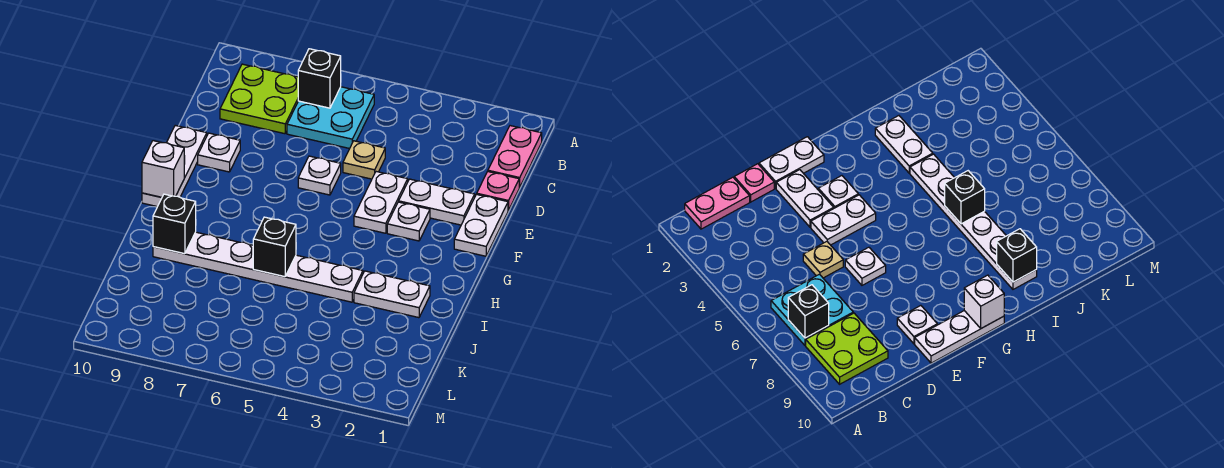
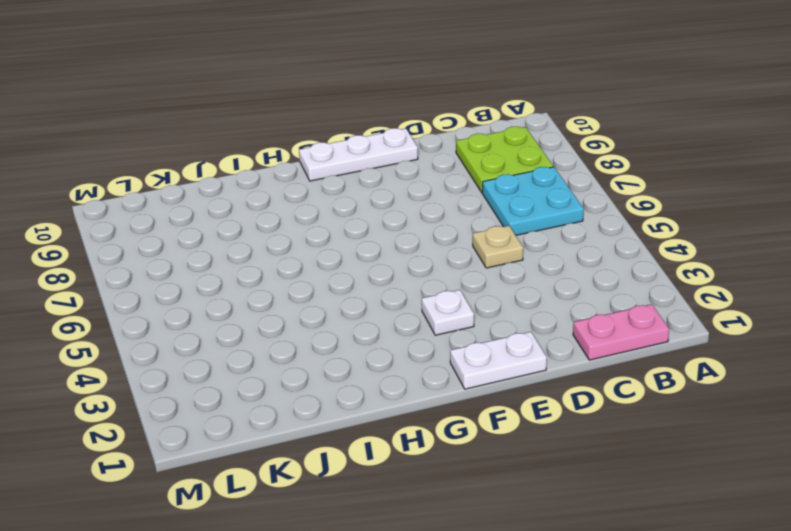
none -> pink 1x1 plate [477,172,519,210]
none -> white 1x2 plate [399,179,475,225]
none -> white 1x2 plate [354,172,408,233]

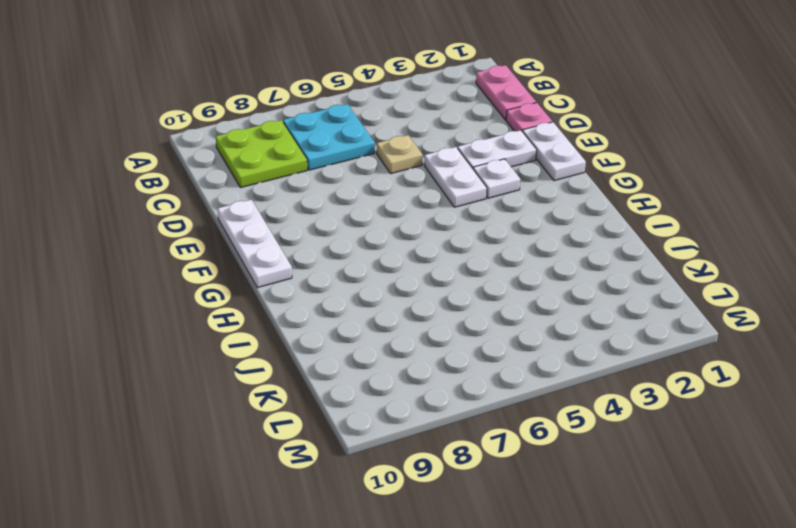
none -> white 1x1 plate [298,156,341,195]
none -> white 1x1 plate [198,133,240,172]
none -> white 1x2 plate [354,271,430,318]

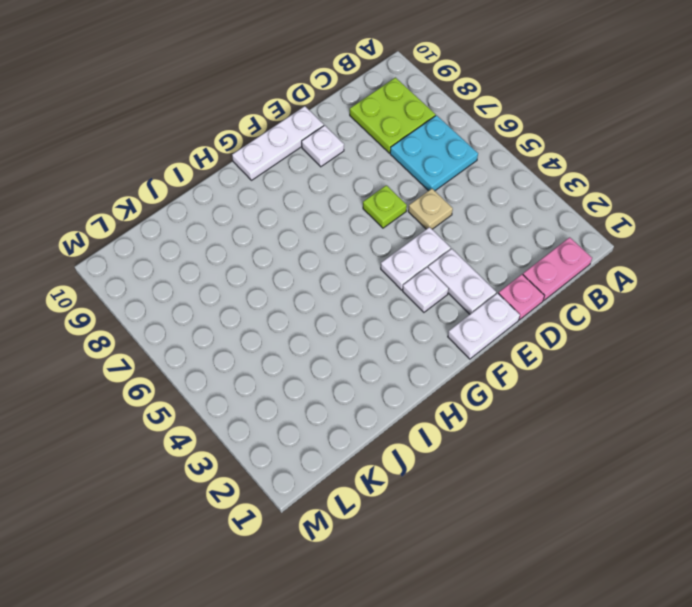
lime 1x1 plate [363,185,407,228] -> white 1x1 plate [298,156,341,195]
none -> white 1x2 plate [354,271,430,318]
none -> white 1x6 plate [153,232,363,302]
none -> black 1x1 brick [298,49,341,108]

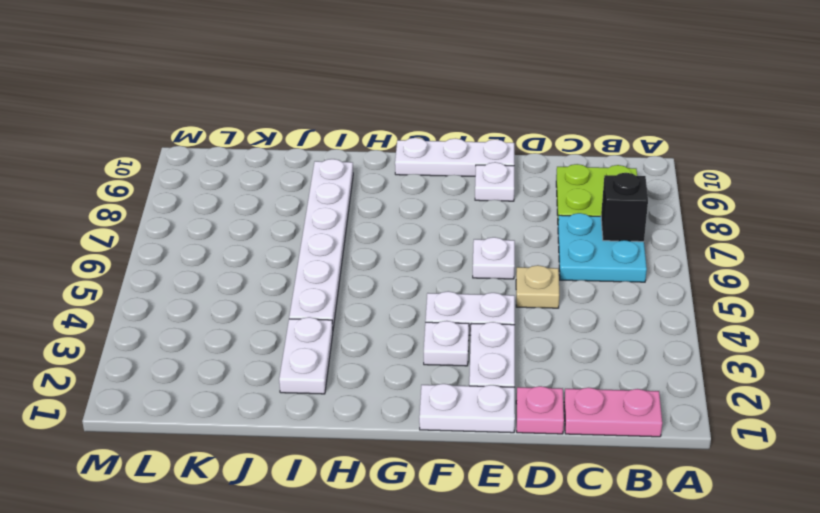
none -> white 1x1 brick [142,141,184,197]
none -> black 1x1 brick [253,217,296,277]
none -> black 1x1 brick [153,194,196,254]

